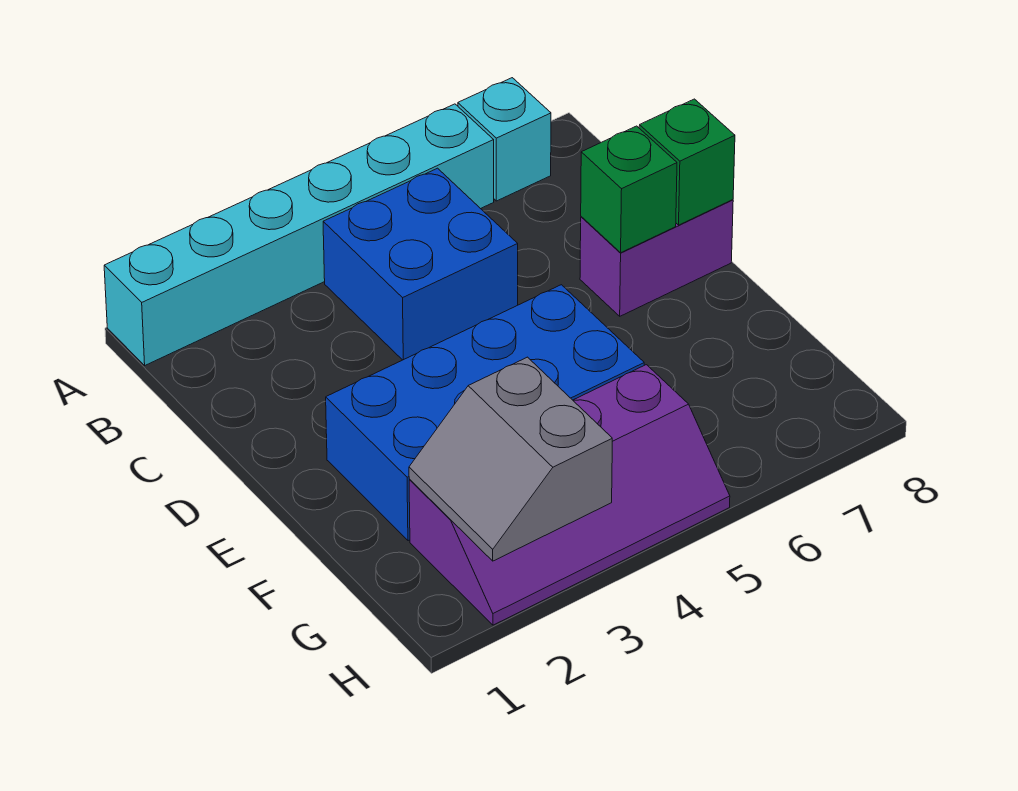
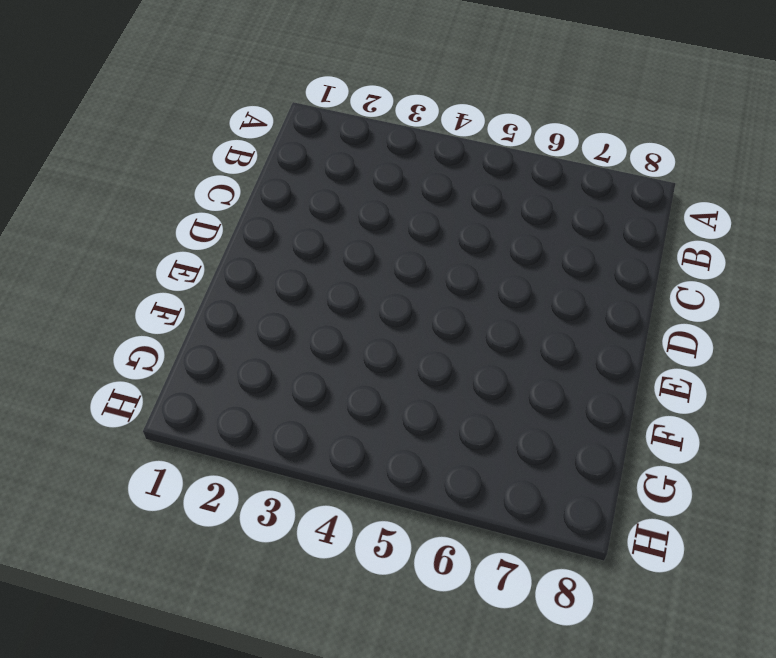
none -> cyan 1x6 brick [104,104,494,365]
none -> cyan 1x1 brick [458,78,551,201]

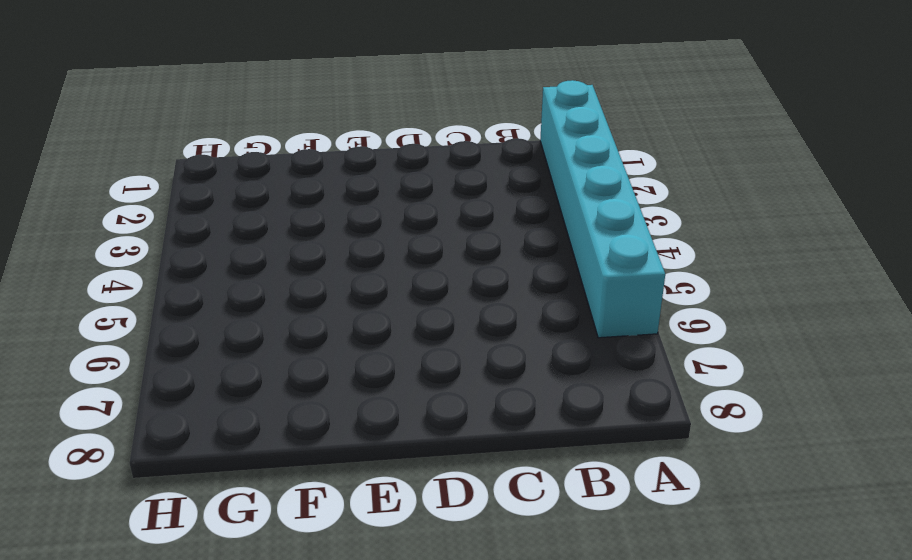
none -> cyan 1x1 brick [458,78,551,201]
none -> blue 2x2 brick [323,168,518,360]

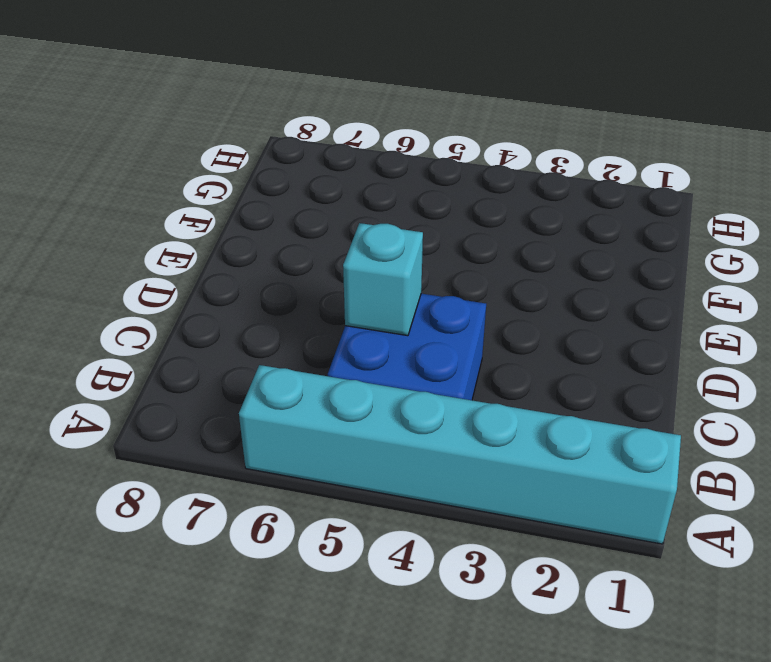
cyan 1x1 brick [343,223,423,336] -> cyan 1x1 brick moved to [458,78,551,201]
none -> purple 1x2 brick [580,200,733,316]
none -> blue 2x4 brick [326,285,644,541]

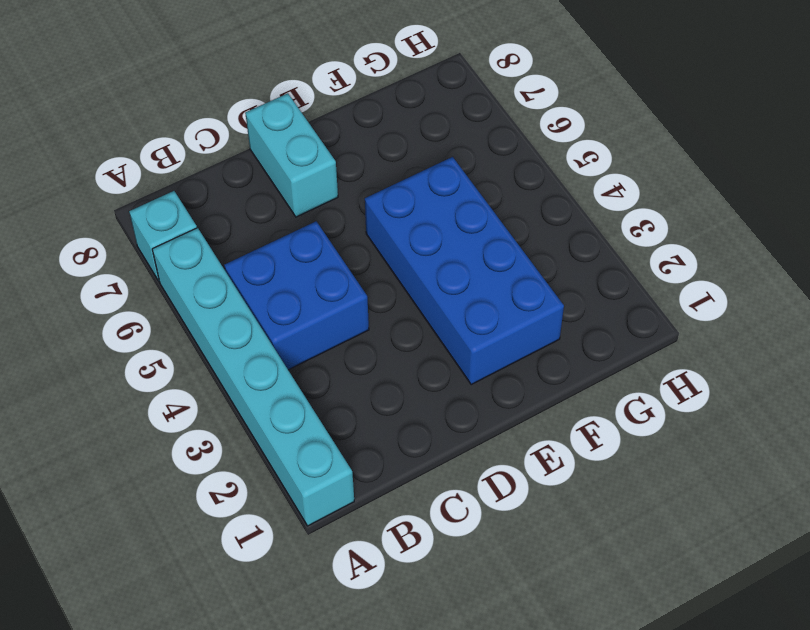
cyan 1x2 brick [245,93,338,217] -> purple 1x2 brick [580,200,733,316]
none -> purple 2x4 slope [409,365,730,625]
none -> green 1x1 brick [581,126,677,252]

